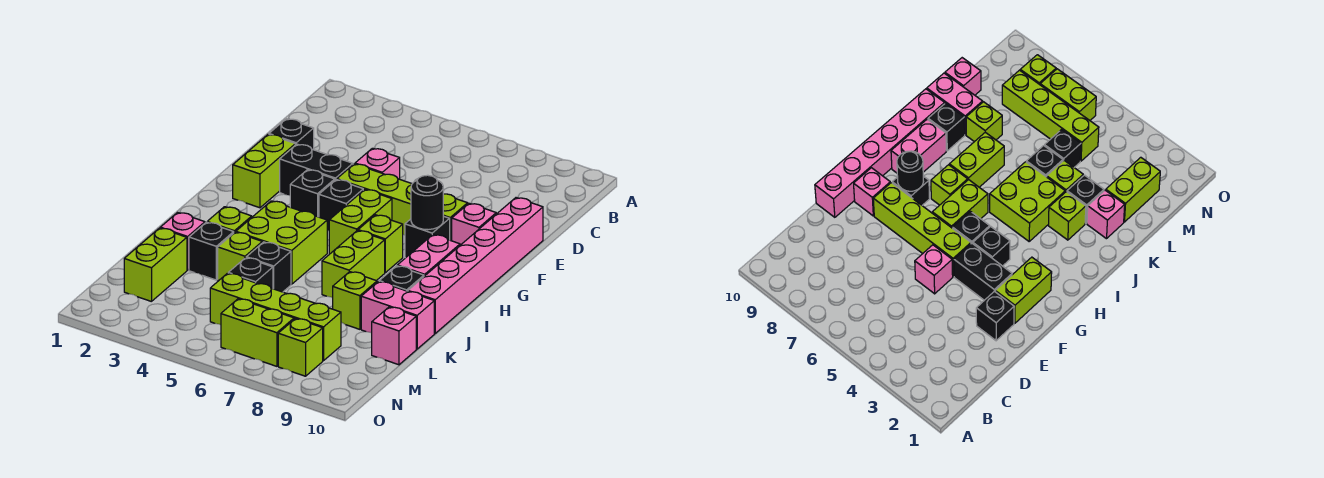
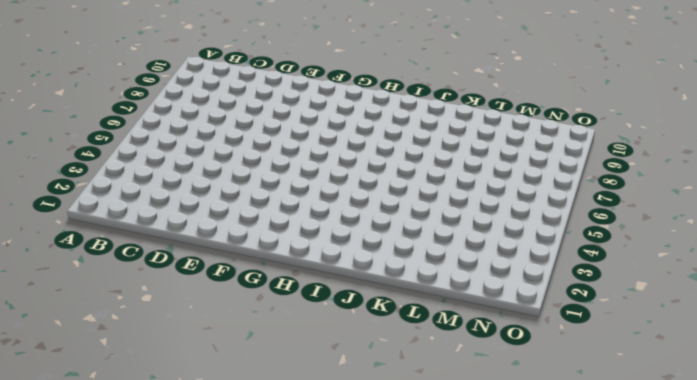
none -> black 1x1 brick [269,119,314,150]
none -> pink 1x1 brick [355,148,400,179]
none -> pink 1x6 brick [408,198,543,333]
none -> lime 1x2 brick [233,134,295,208]

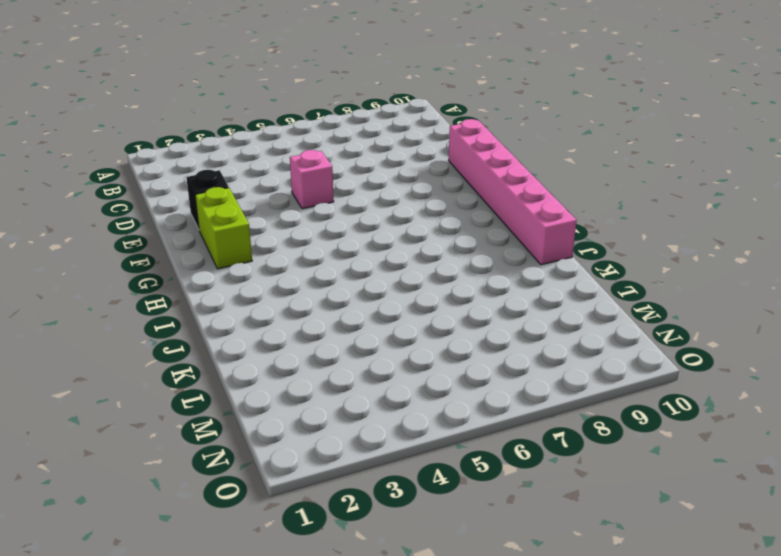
none -> black 1x2 brick [280,144,353,195]
none -> lime 1x4 brick [337,164,468,241]
none -> pink 1x1 brick [452,203,496,245]
none -> black 1x1 brick [290,170,335,217]

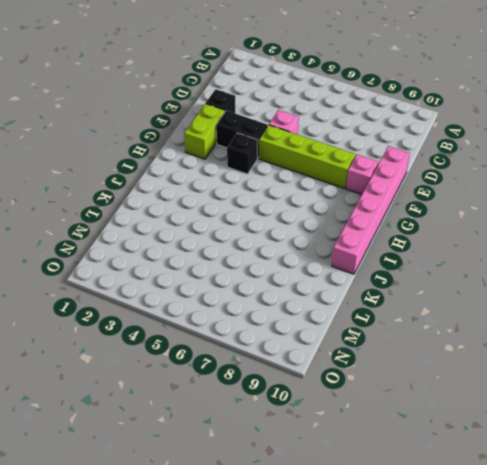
none -> black 1x1 brick [319,180,363,231]
none -> lime 1x2 brick [329,190,392,254]
none -> black 1x1 brick [405,216,450,258]
none -> lime 1x1 brick [358,215,403,273]

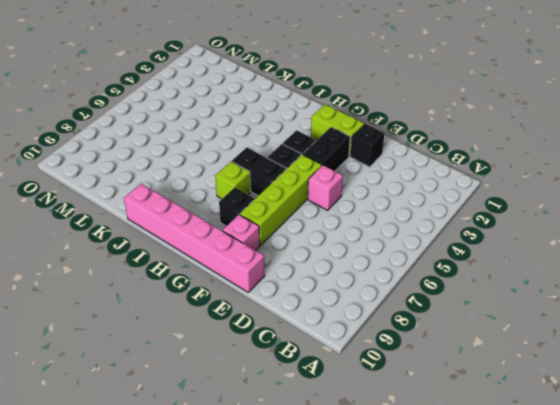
black 1x2 brick [232,147,286,196] -> lime 1x2 brick [329,190,392,254]
none -> pink 1x2 brick [397,235,460,276]
none -> lime 2x2 brick [236,201,327,284]
none -> lime 1x2 brick [322,230,385,298]
none -> lime 1x1 brick [207,207,252,233]

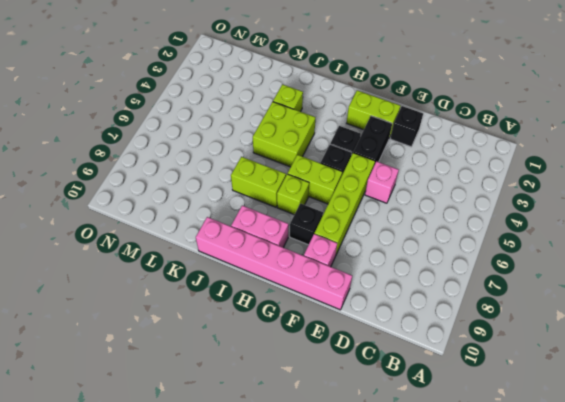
none -> black 1x1 brick [379,266,424,291]
none -> pink 1x1 brick [160,212,205,270]
none -> black 1x1 brick [189,222,234,280]
none -> lime 1x1 brick [218,232,262,281]

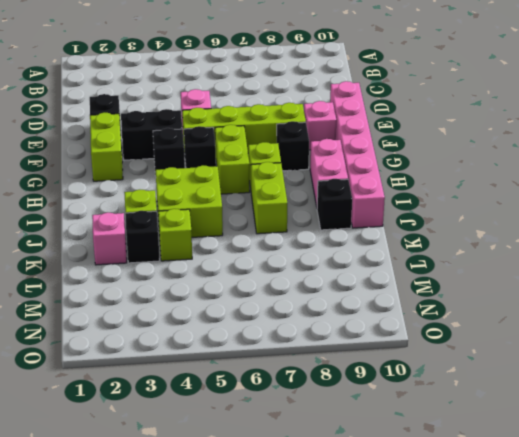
none -> black 1x1 brick [246,242,291,292]
none -> lime 1x1 brick [333,272,377,329]
none -> pink 1x2 brick [361,281,434,349]
none -> lime 1x2 brick [124,228,187,302]

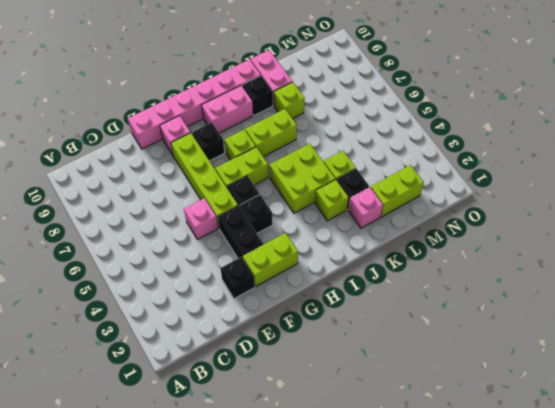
none -> black 1x1 brick [246,242,291,292]
none -> black 1x1 brick [229,258,273,289]
none -> pink 1x1 brick [372,307,416,365]
none -> lime 1x4 brick [210,273,341,361]

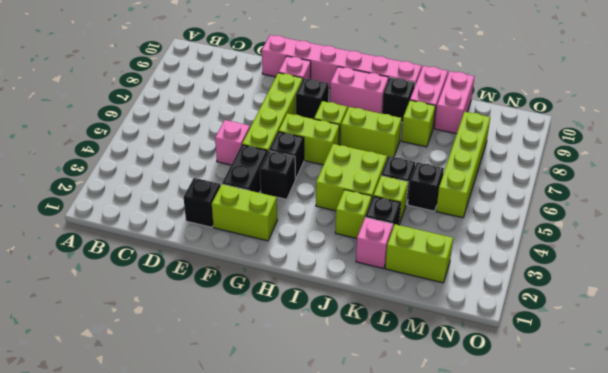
pink 1x2 brick [435,71,474,134] -> pink 1x1 brick [372,307,416,365]
none -> lime 1x2 brick [221,299,294,366]
none -> lime 1x1 brick [278,318,323,376]
none -> black 1x1 round brick [411,175,443,230]

